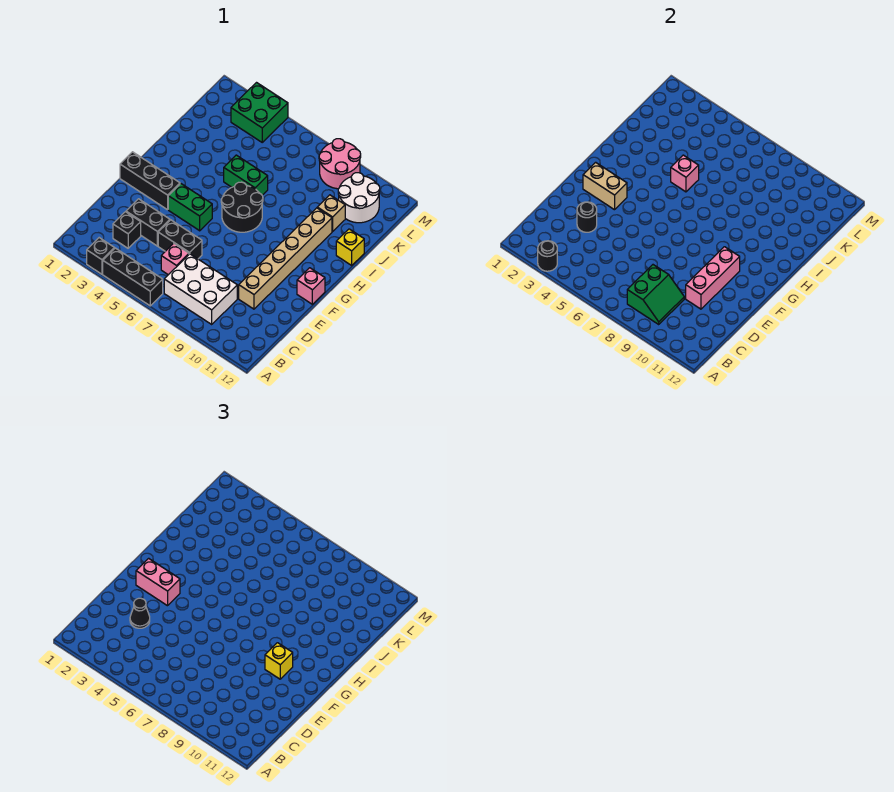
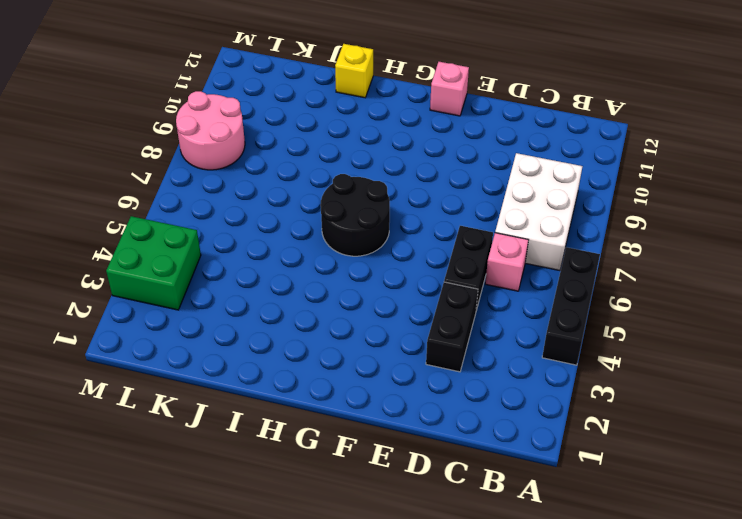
none -> black 1x1 brick [87,238,115,274]
none -> black 1x1 brick [113,212,141,248]
none -> tan 1x6 brick [239,208,332,309]

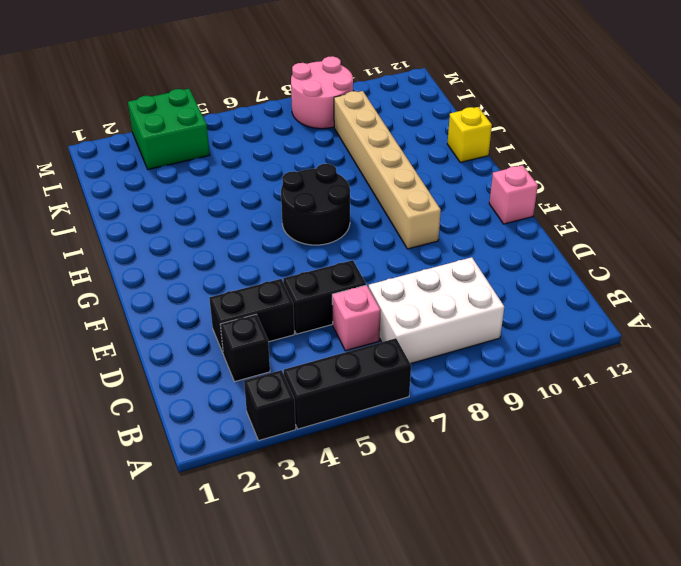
tan 1x6 brick [334,91,441,249] -> tan 1x6 brick moved to [239,208,332,309]
none -> black 1x3 brick [120,152,180,210]
none -> green 1x2 brick [168,184,212,231]
none -> green 1x2 brick [224,155,268,195]

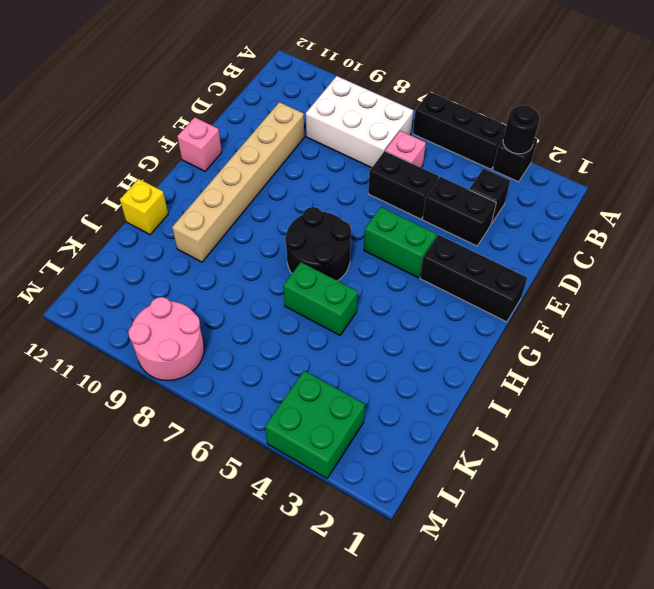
none -> tan 1x1 brick [317,195,345,231]
none -> white 2x2 round brick [338,173,380,223]
none -> green 2x2 slope [627,265,684,324]

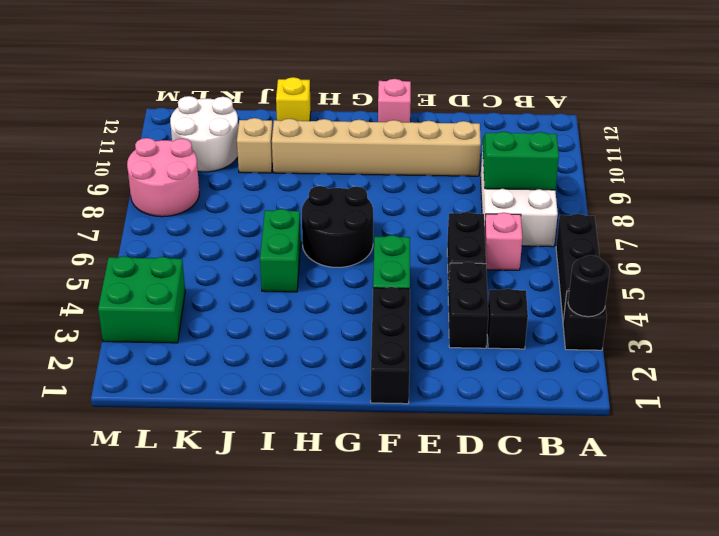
none -> black 1x1 round brick [577,202,597,232]
none -> pink 1x3 brick [686,247,740,309]
none -> tan 1x2 brick [583,162,627,210]

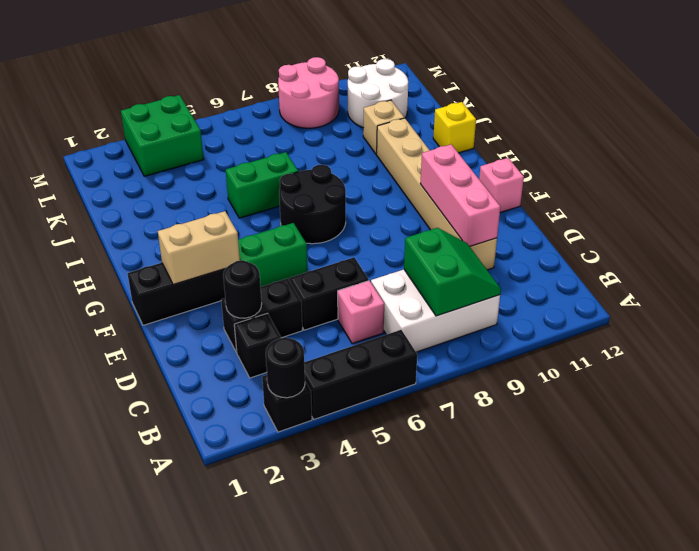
none -> pink 1x1 brick [671,155,699,192]
none -> black 1x1 cone [130,598,150,628]
none -> pink 1x2 brick [136,558,180,606]

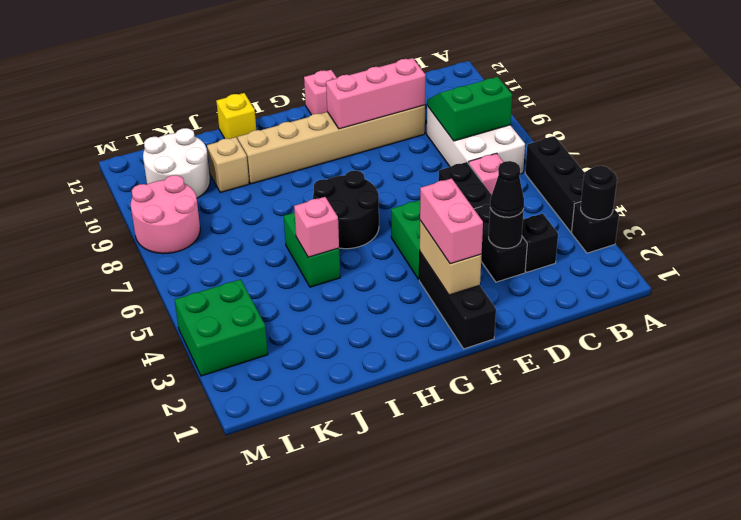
none -> yellow 1x1 brick [265,643,293,679]

